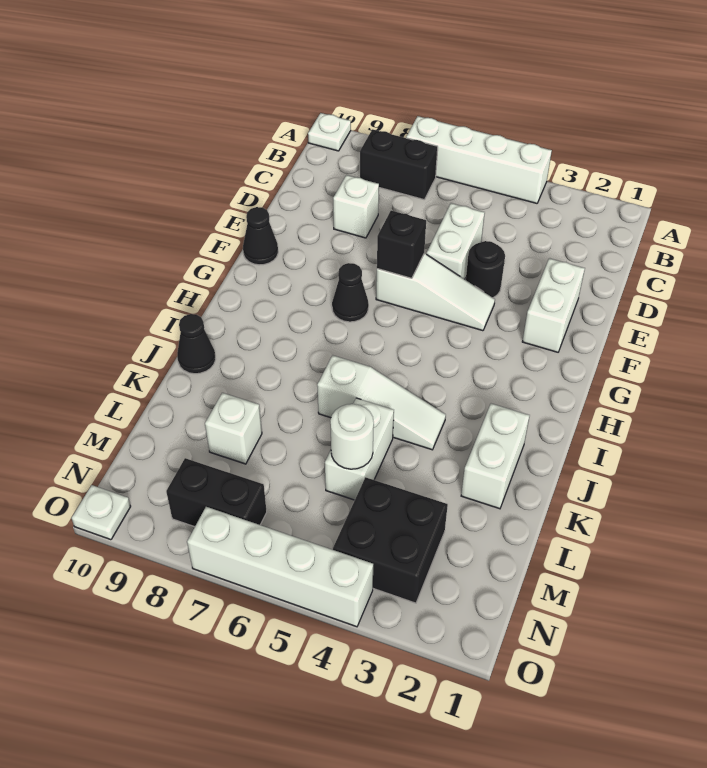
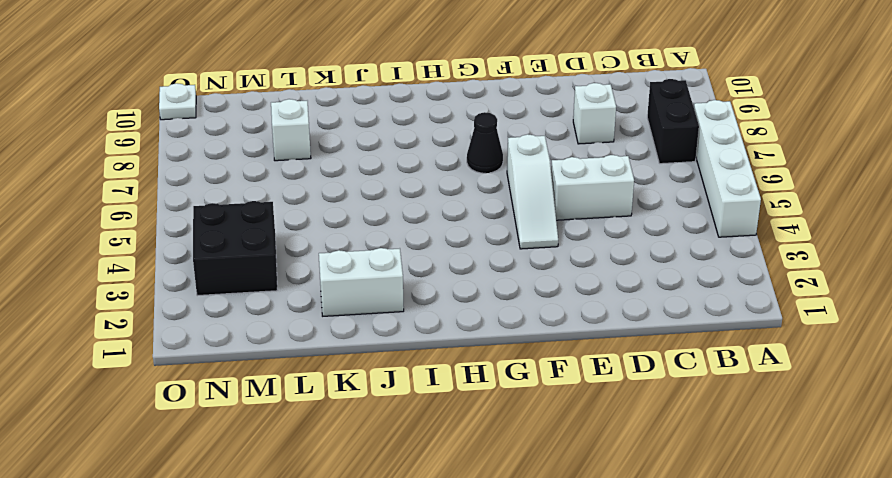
none -> white 1x1 plate [308,113,351,151]
none -> white 1x2 brick [522,258,585,352]
none -> black 1x1 round brick [466,241,505,298]

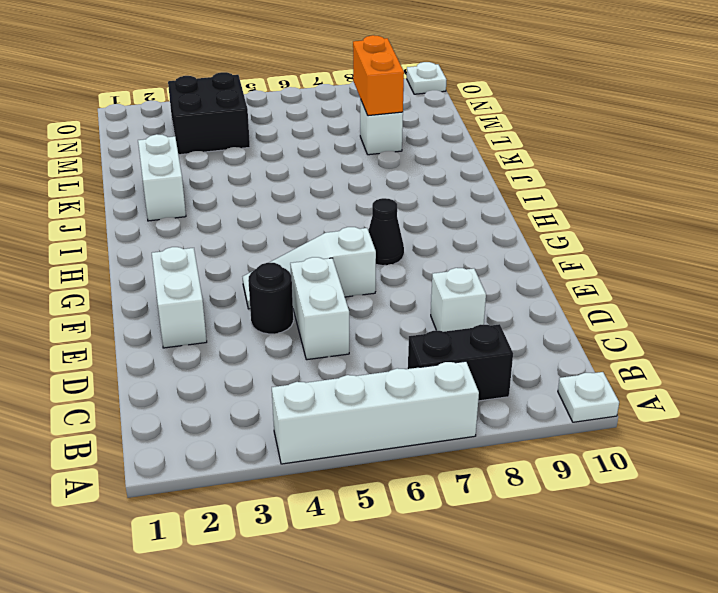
orange 1x2 brick [353,35,404,116] -> none
none -> black 1x1 cone [243,207,278,265]
none -> white 1x3 slope [317,355,446,450]
none -> black 1x1 cone [177,314,216,374]

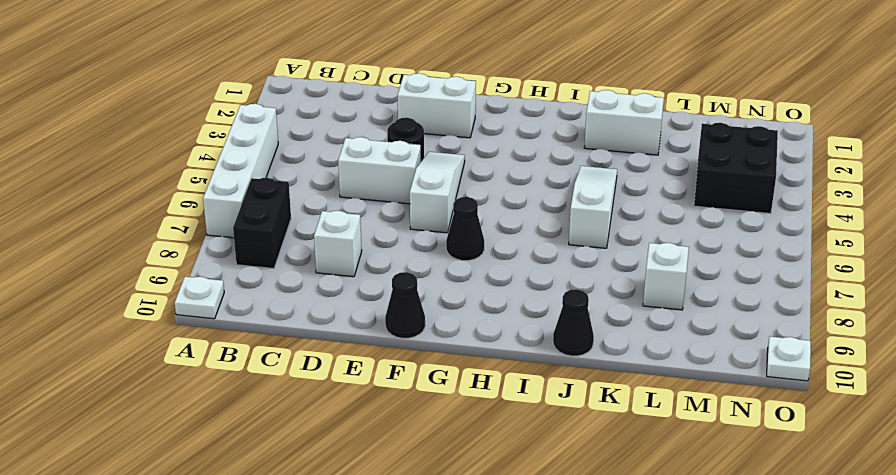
none -> white 1x2 brick [325,398,394,500]
none -> black 1x2 brick [166,458,267,527]
none -> white 1x4 brick [187,507,373,627]

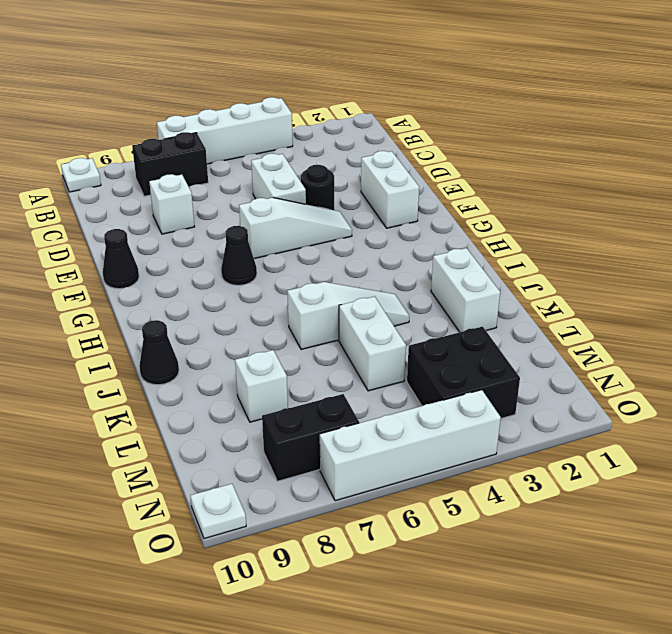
none -> black 1x1 brick [377,211,426,278]
none -> white 1x1 round brick [330,404,374,469]

